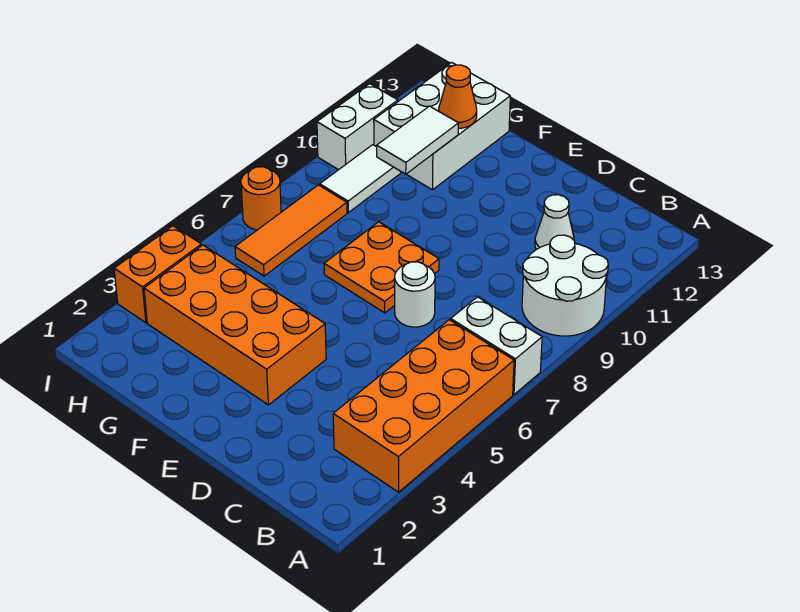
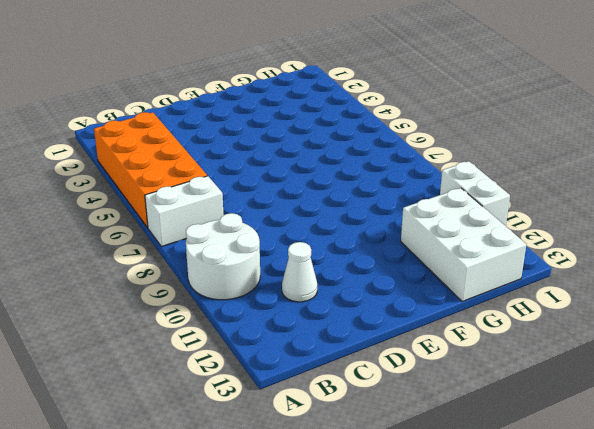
none -> white 1x1 round brick [395,262,435,327]
none -> orange 2x4 brick [144,245,326,405]
none -> orange 2x2 plate [324,222,439,313]

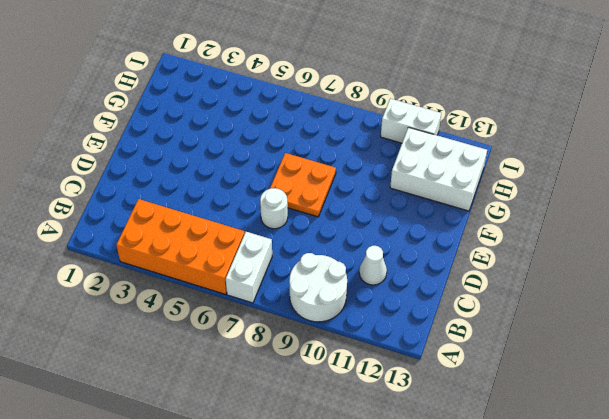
none -> orange 2x4 brick [144,245,326,405]
none -> orange 1x3 tile [235,185,347,276]
none -> white 1x2 tile [320,145,401,212]

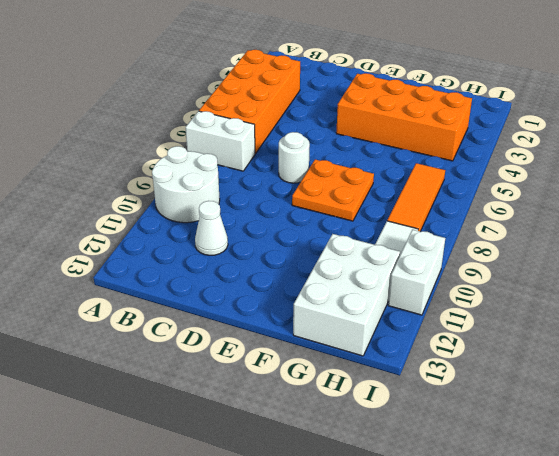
none -> orange 1x2 brick [114,226,202,323]
none -> orange 1x1 round brick [241,167,281,230]
none -> white 1x2 tile [377,106,459,174]

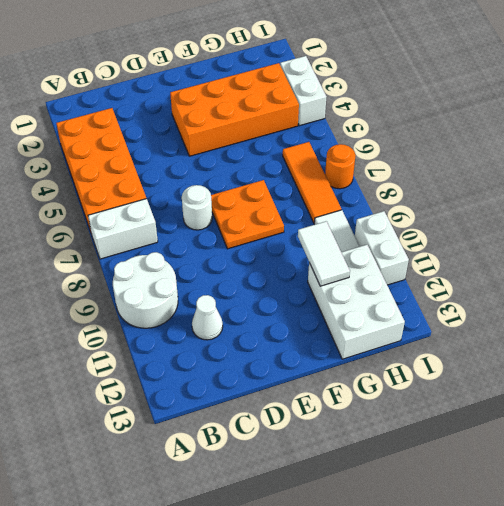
white 1x2 brick [280,56,327,126] -> orange 1x2 brick [114,226,202,323]
none -> orange 1x1 cone [439,65,477,128]

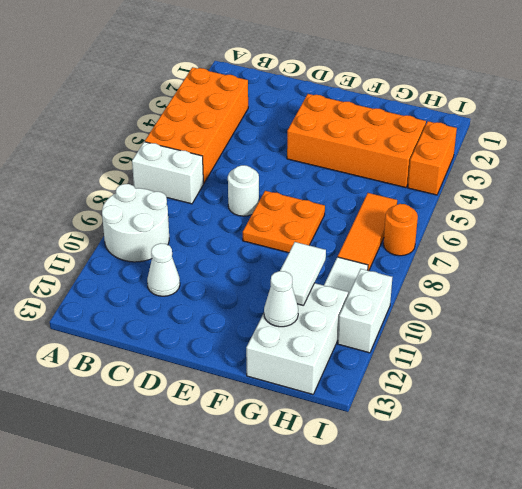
white 1x1 cone [264,271,298,327] -> orange 1x1 cone [439,65,477,128]

